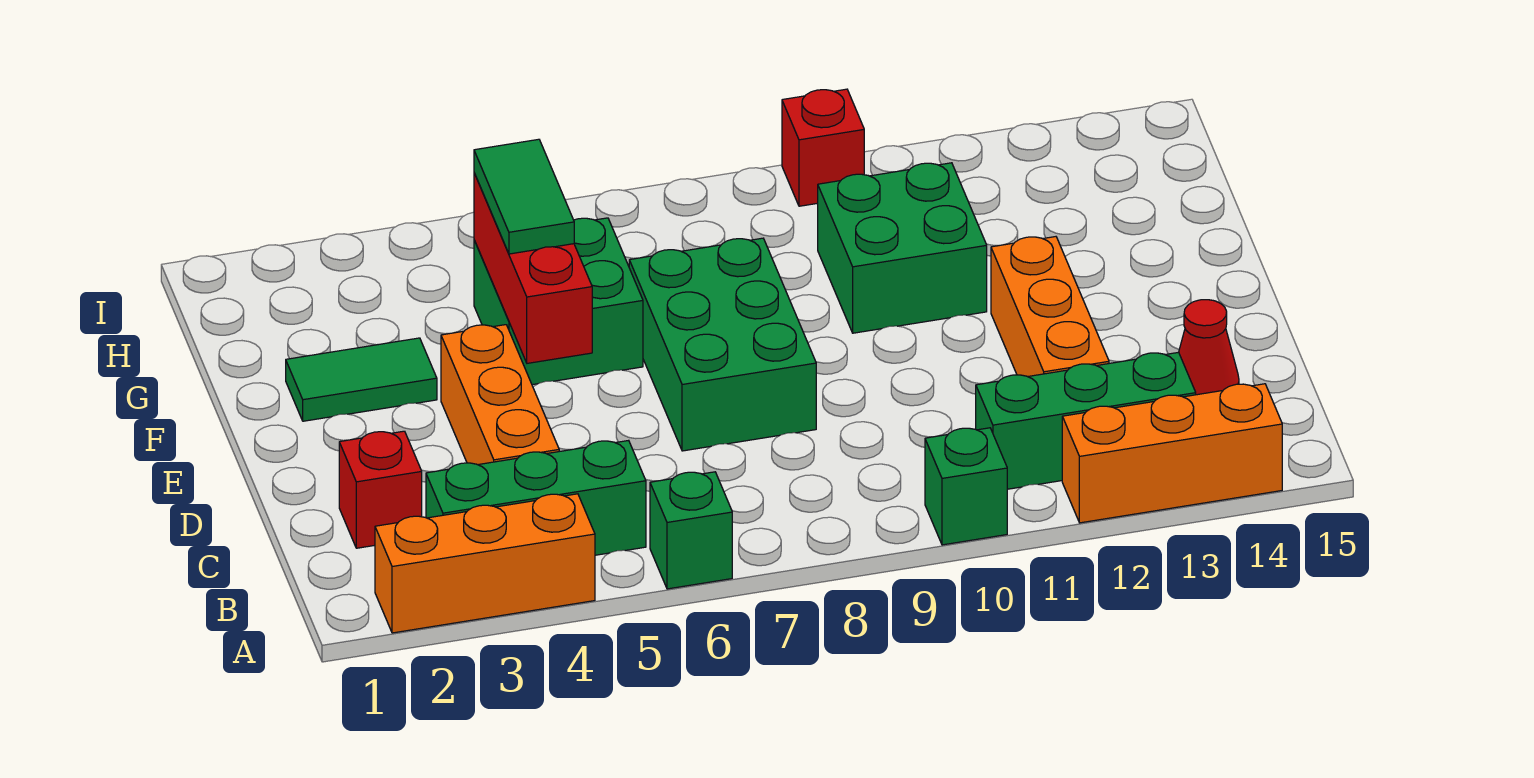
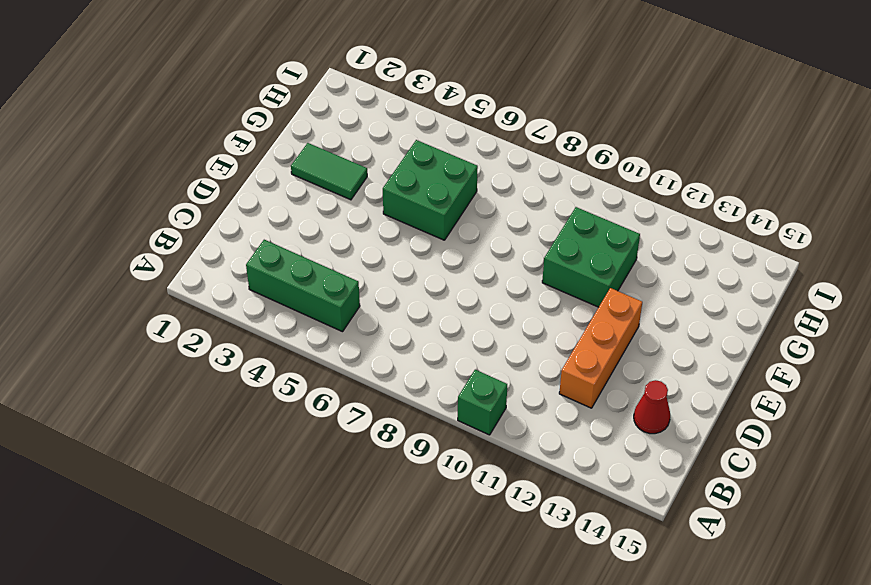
none -> orange 1x3 brick [375,494,595,633]
none -> green 1x1 brick [650,472,732,589]
none -> orange 1x3 brick [1062,384,1282,523]

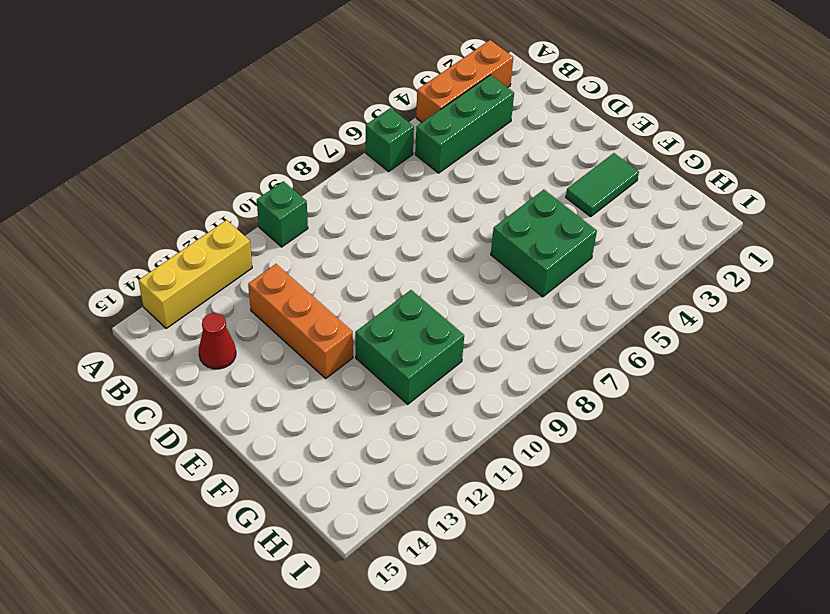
yellow 1x3 brick [139,220,252,329] -> orange 1x3 brick [1062,384,1282,523]
none -> green 1x3 brick [976,352,1196,489]
none -> red 1x1 brick [339,431,422,548]
none -> orange 1x3 brick [441,325,559,465]

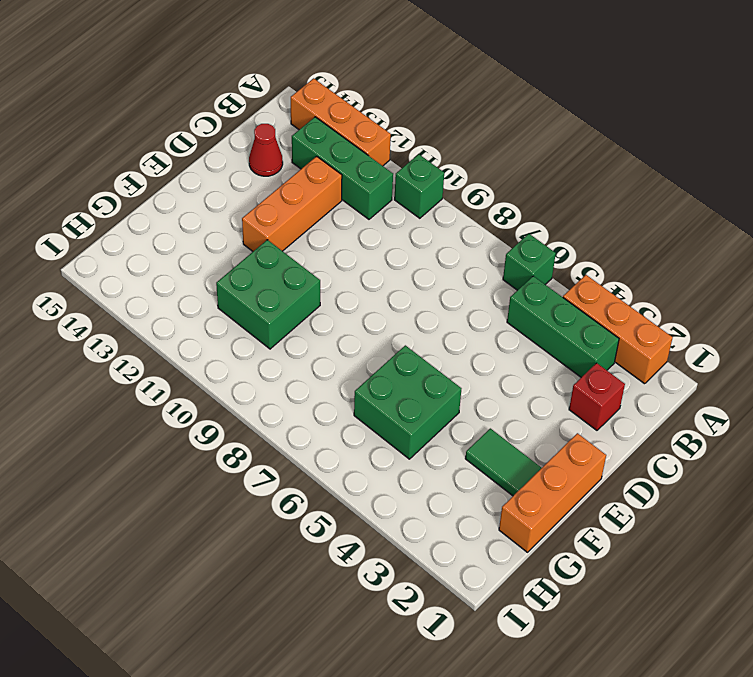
orange 1x3 brick [499,433,606,552] -> orange 1x3 brick moved to [441,325,559,465]
none -> green 2x3 brick [629,238,816,451]
none -> red 1x1 brick [782,89,864,206]
none -> red 1x3 brick [474,173,592,363]

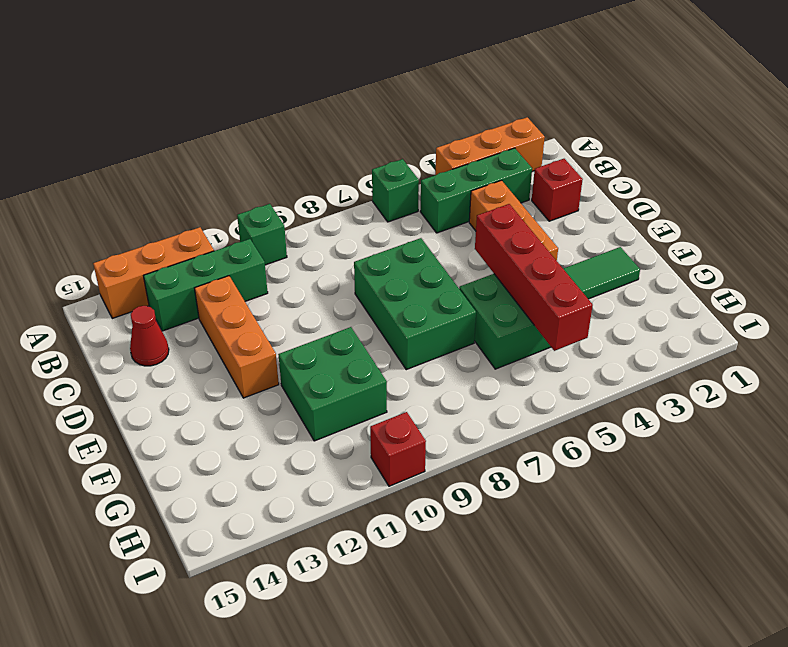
red 1x4 brick [475,204,593,351] -> red 1x3 brick [474,173,592,363]
none -> green 1x2 tile [474,139,574,254]

